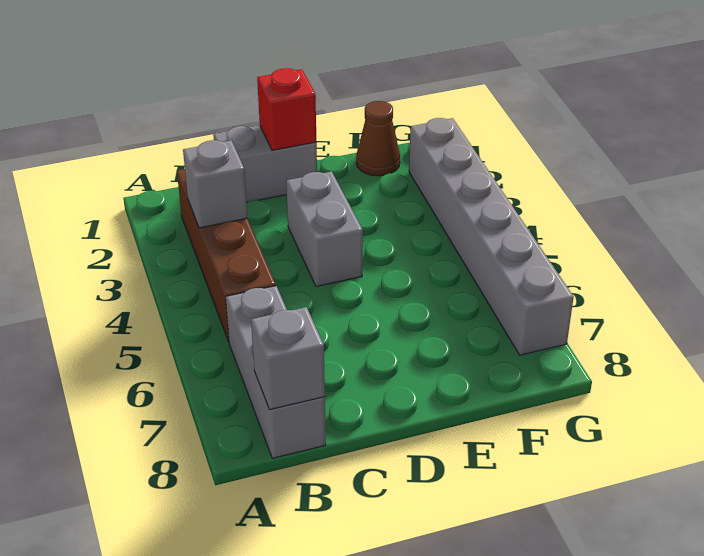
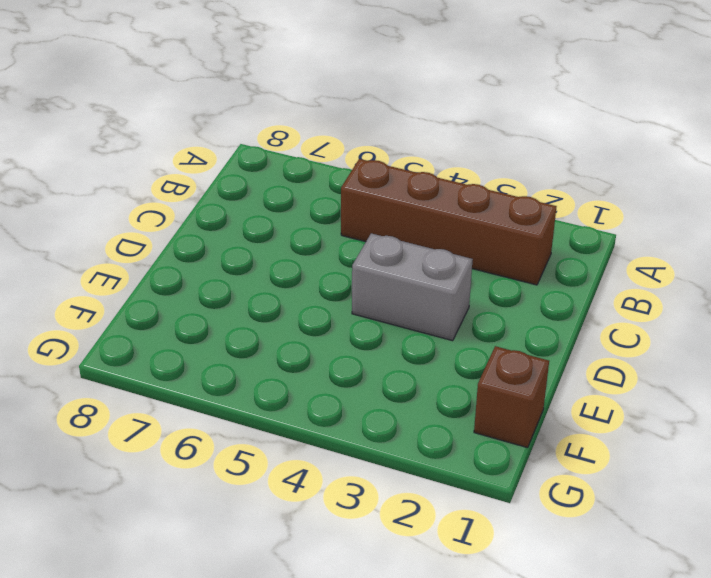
brown 1x1 brick [474,346,549,448] -> brown 1x1 cone [356,101,400,176]
none -> grey 1x3 brick [226,286,326,458]
none -> grey 1x2 brick [213,126,317,203]

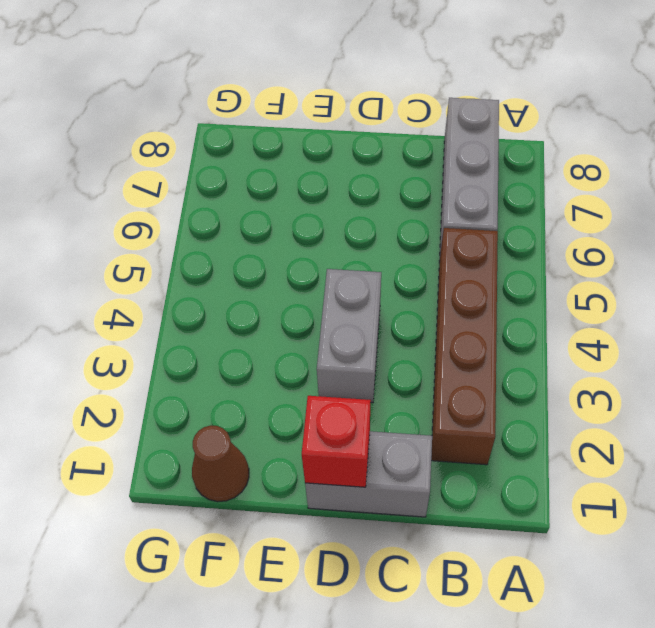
none -> grey 1x6 brick [409,118,574,355]
none -> grey 1x1 brick [183,140,247,228]

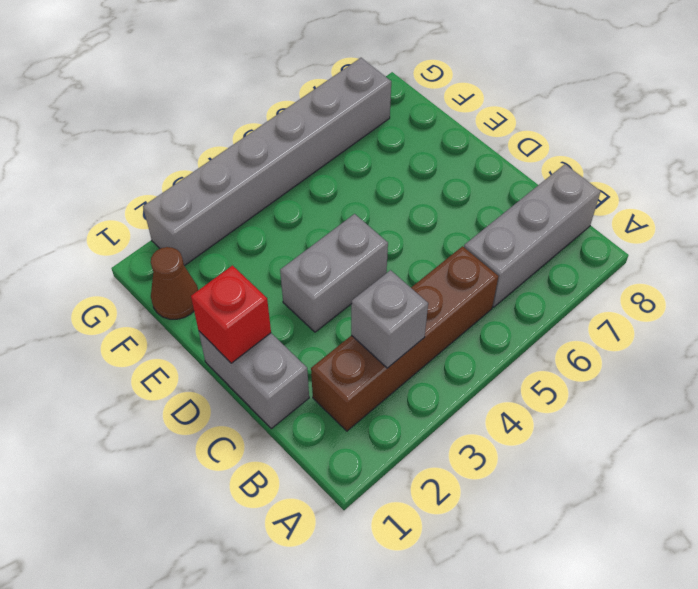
none -> grey 1x1 brick [251,307,325,410]

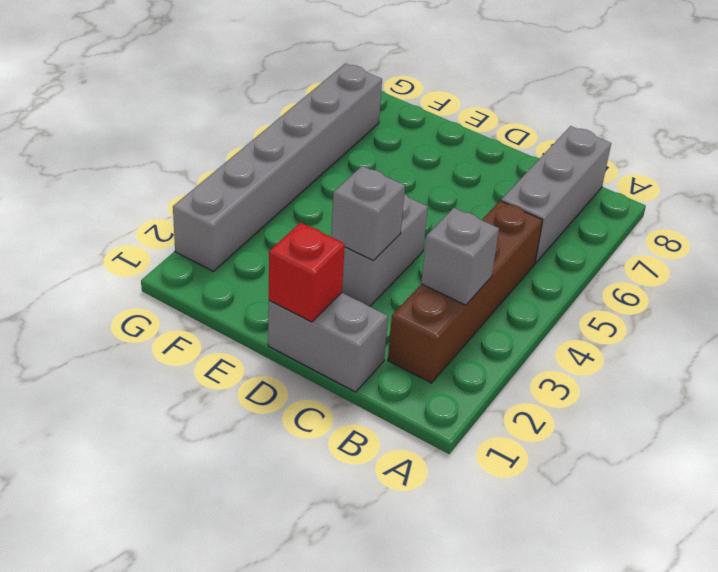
grey 1x1 brick [331,166,405,261] -> grey 1x1 brick moved to [251,307,325,410]
none -> brown 1x1 cone [356,101,400,176]

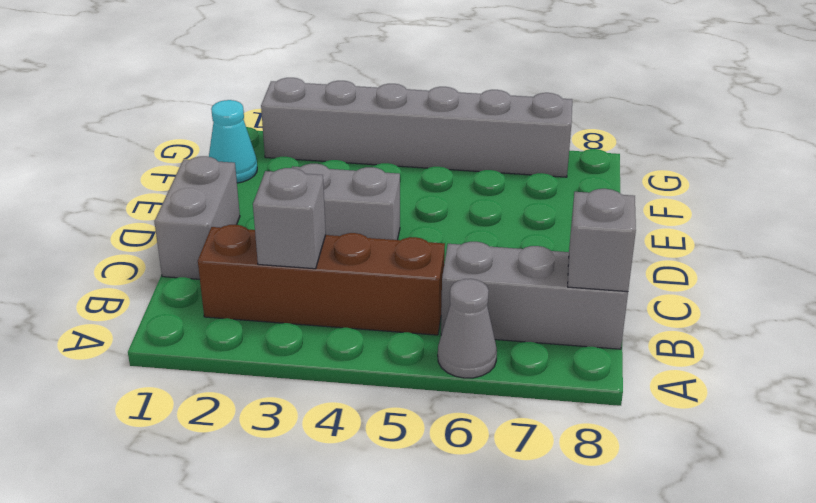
grey 1x1 cone [438,279,497,378] -> none
cyan 1x1 cone [209,100,257,183] -> brown 1x1 cone [356,101,400,176]
none -> red 1x1 brick [257,68,316,150]

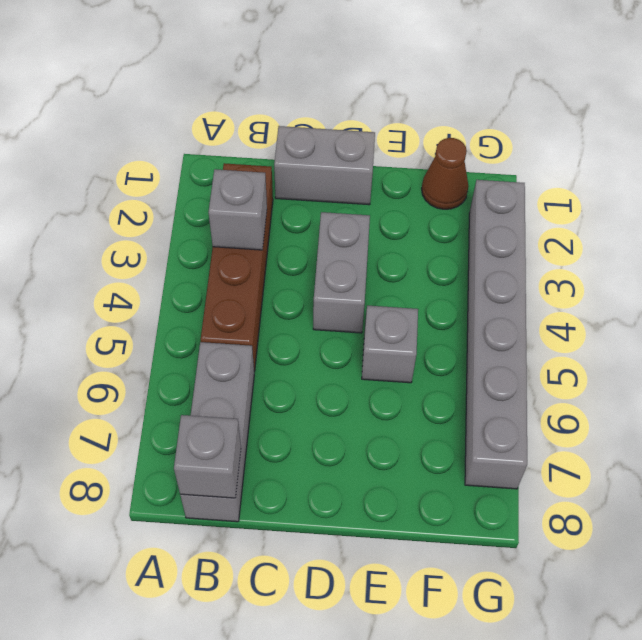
grey 1x1 brick [362,306,418,383] -> none
none -> red 1x1 brick [257,68,316,150]

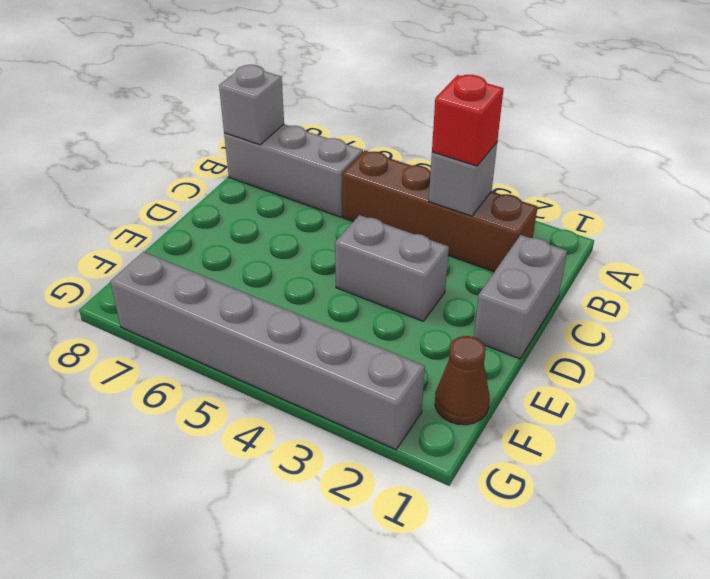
red 1x1 brick [432,75,504,166] -> red 1x1 brick moved to [257,68,316,150]

